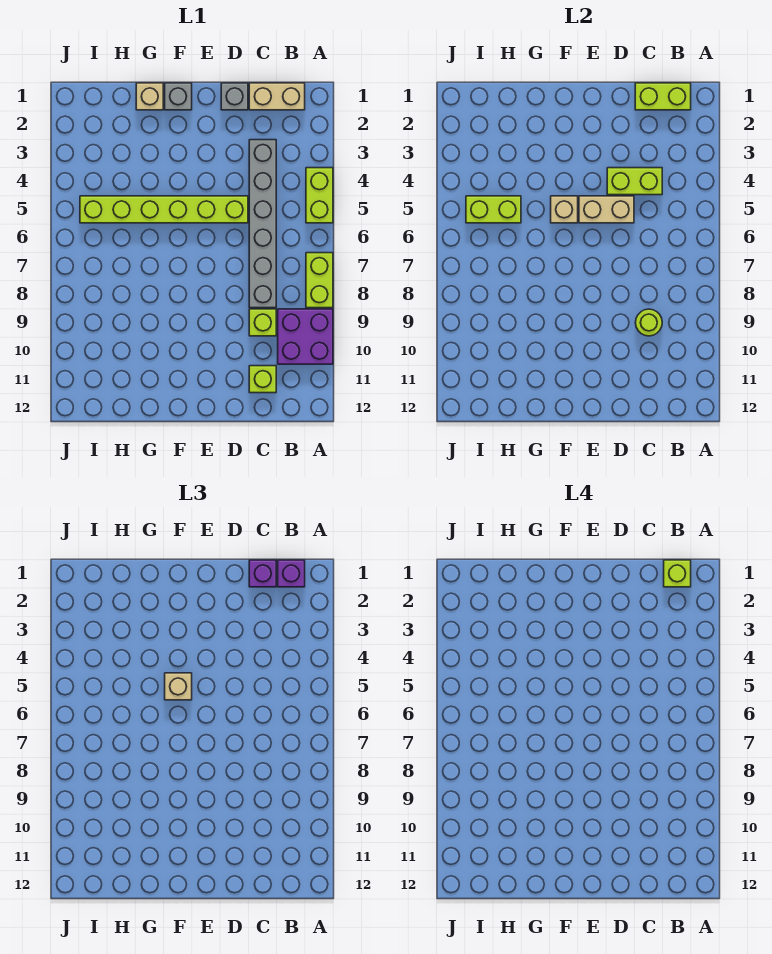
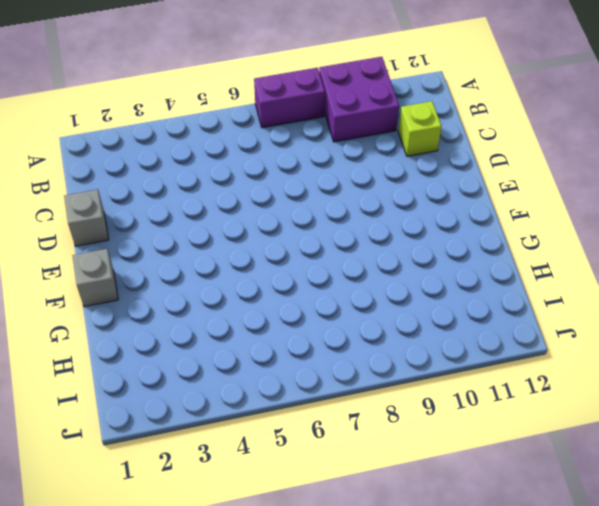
purple 1x2 brick [254,68,325,128] -> lime 1x2 brick [306,253,333,308]
none -> lime 1x2 brick [306,168,333,223]
none -> tan 1x2 brick [249,83,305,110]
none -> grey 1x6 brick [249,140,276,308]

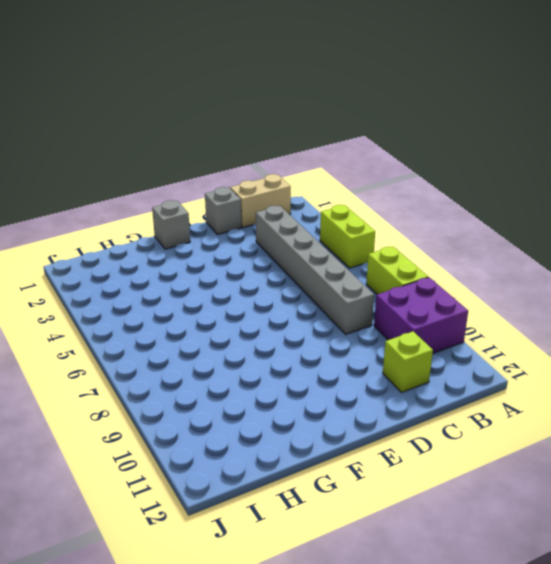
none -> lime 1x1 brick [249,309,276,336]
none -> lime 1x6 brick [80,196,248,223]
none -> tan 1x1 brick [136,83,163,110]

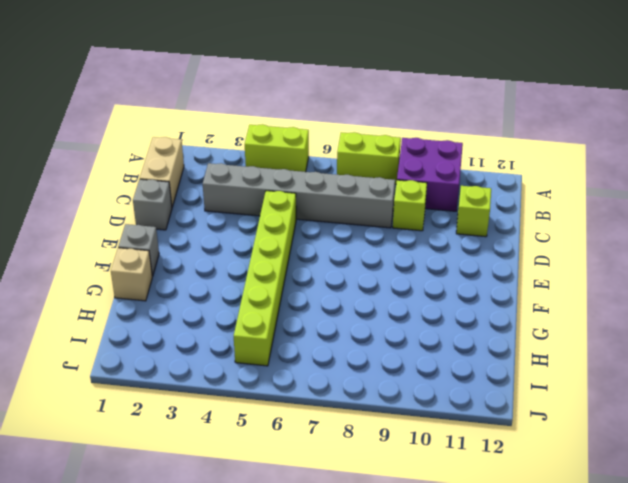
none -> lime 1x2 brick [635,83,691,110]
none -> lime 1x2 brick [607,168,662,195]
none -> lime 1x1 round brick [635,309,662,336]

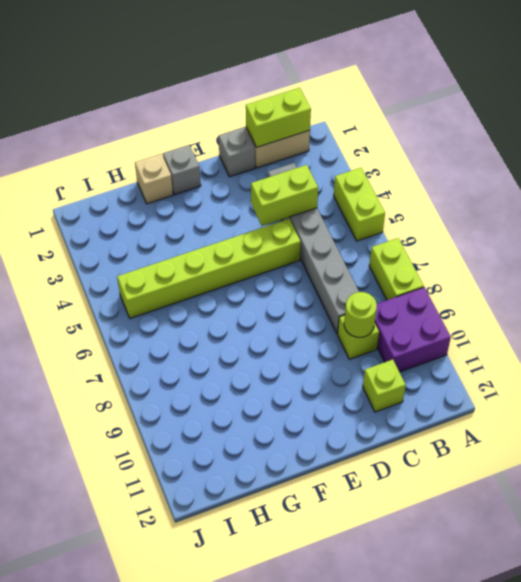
none -> tan 1x2 brick [579,196,634,223]
none -> tan 1x1 brick [551,196,578,223]
none -> lime 1x2 brick [466,196,521,223]

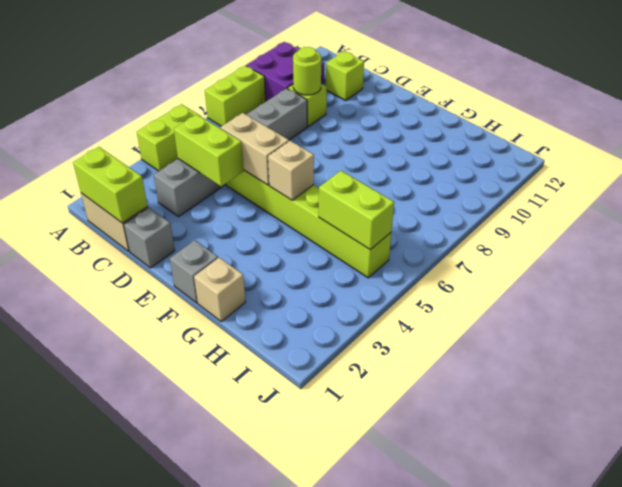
none -> purple 1x1 brick [278,560,305,587]
none -> purple 1x1 brick [249,560,276,587]
none -> tan 1x1 brick [165,673,192,700]

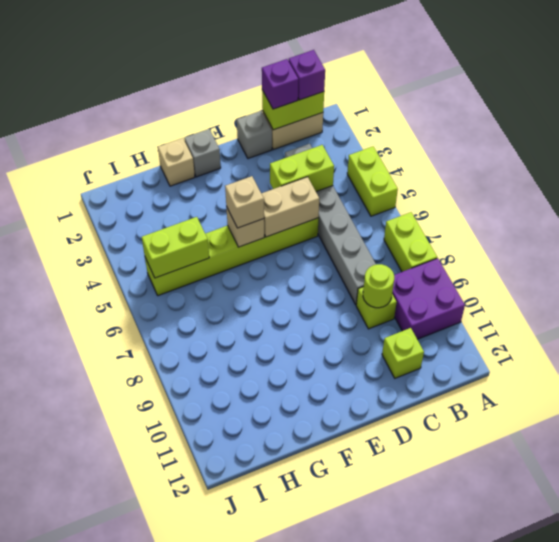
none -> lime 1x1 brick [664,560,691,587]

